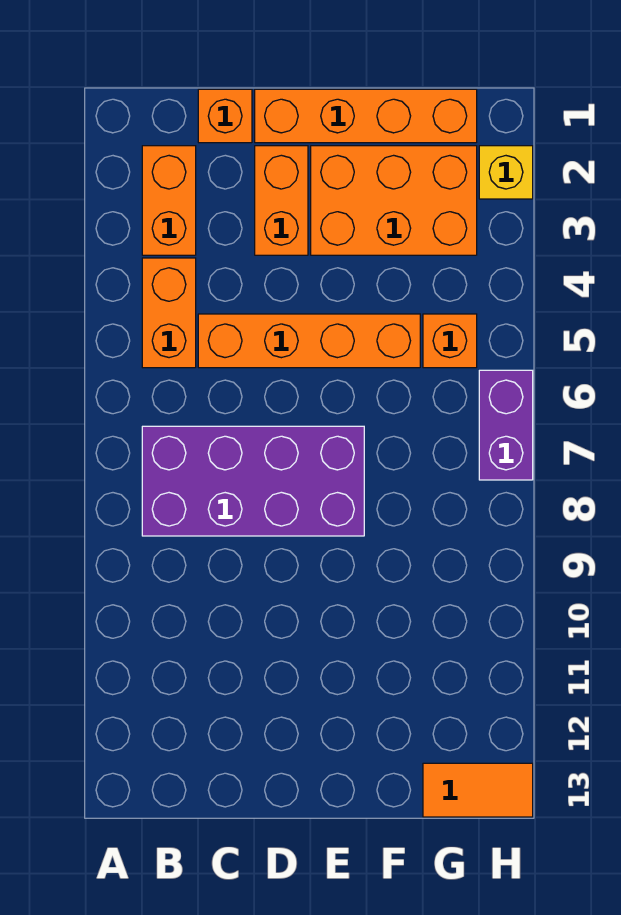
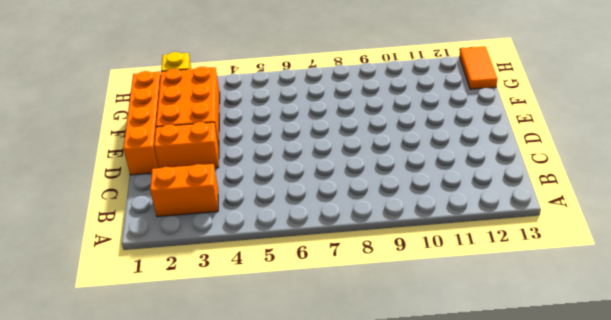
none -> orange 1x2 brick [142,258,196,368]
none -> purple 2x4 brick [142,426,364,536]
none -> orange 1x1 brick [198,89,252,143]

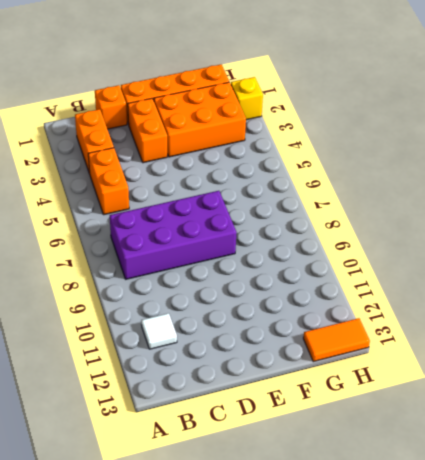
white 1x1 tile [141,313,177,349] -> none
none -> orange 1x4 brick [198,314,420,368]
none -> orange 1x1 brick [423,314,477,368]
none -> purple 1x2 brick [479,370,533,480]

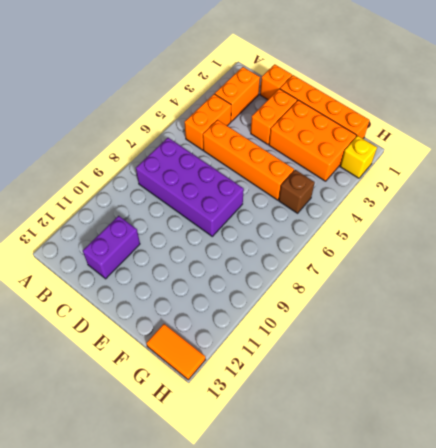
purple 1x2 brick [83,216,140,279] -> purple 1x2 brick moved to [479,370,533,480]
brown 1x1 brick [279,170,315,213] -> orange 1x1 brick [423,314,477,368]

